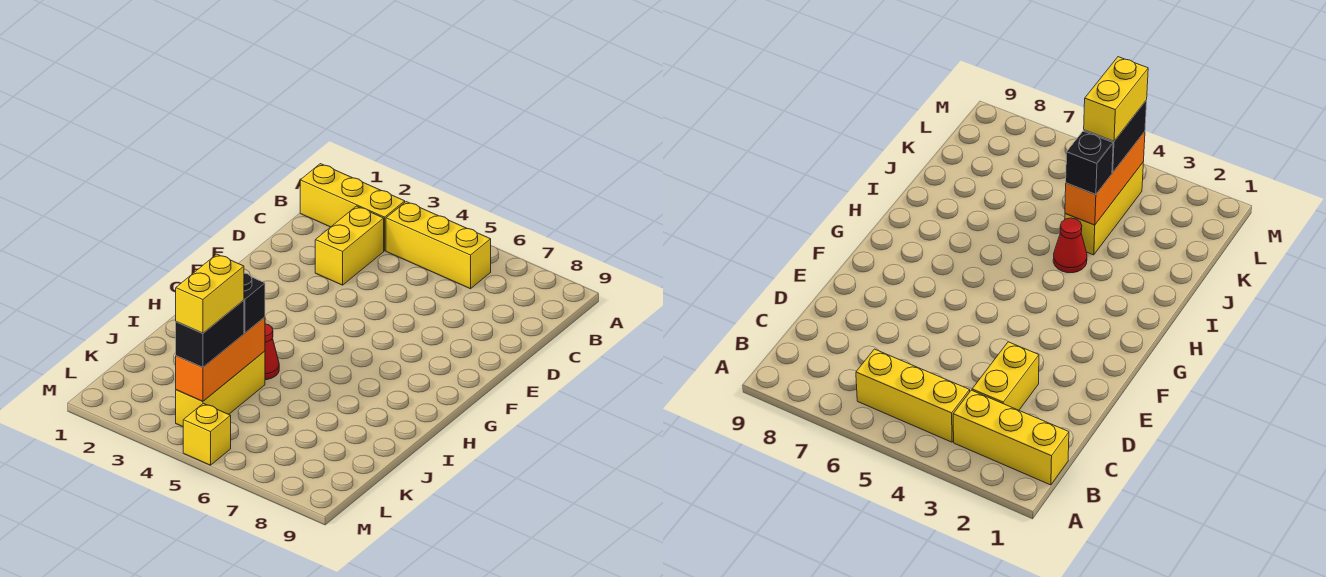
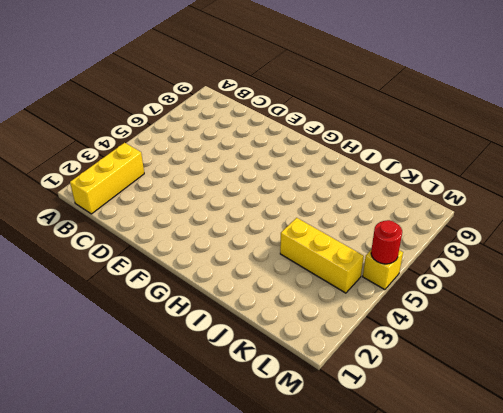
red 1x1 round brick [371,220,402,264] -> none
none -> yellow 1x3 brick [386,202,491,289]
none -> yellow 1x2 brick [315,206,384,285]

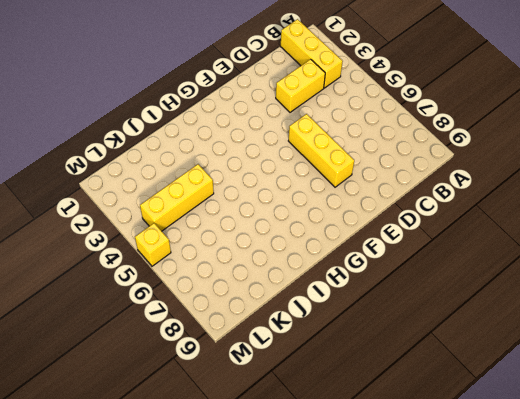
yellow 1x3 brick [288,114,354,187] -> yellow 1x3 brick moved to [386,202,491,289]
none -> red 1x1 cone [265,324,279,380]
none -> orange 1x3 brick [176,317,265,401]

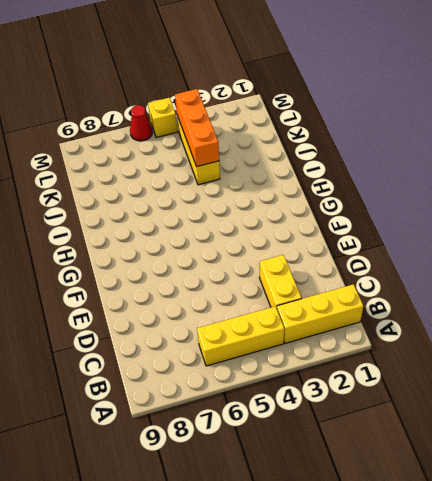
red 1x1 cone [130,105,152,141] -> red 1x1 cone moved to [265,324,279,380]
none -> black 1x1 brick [244,273,265,333]
none -> black 1x2 brick [176,300,244,367]

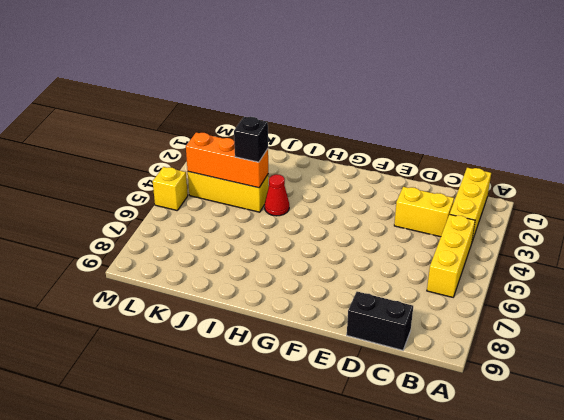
black 1x2 brick [347,292,413,350] -> black 1x2 brick moved to [176,300,244,367]
none -> yellow 1x2 brick [176,254,244,333]

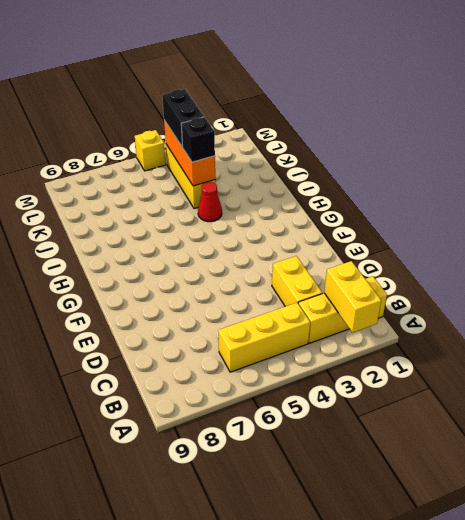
yellow 1x2 brick [324,261,381,333] -> yellow 1x2 brick moved to [176,254,244,333]

